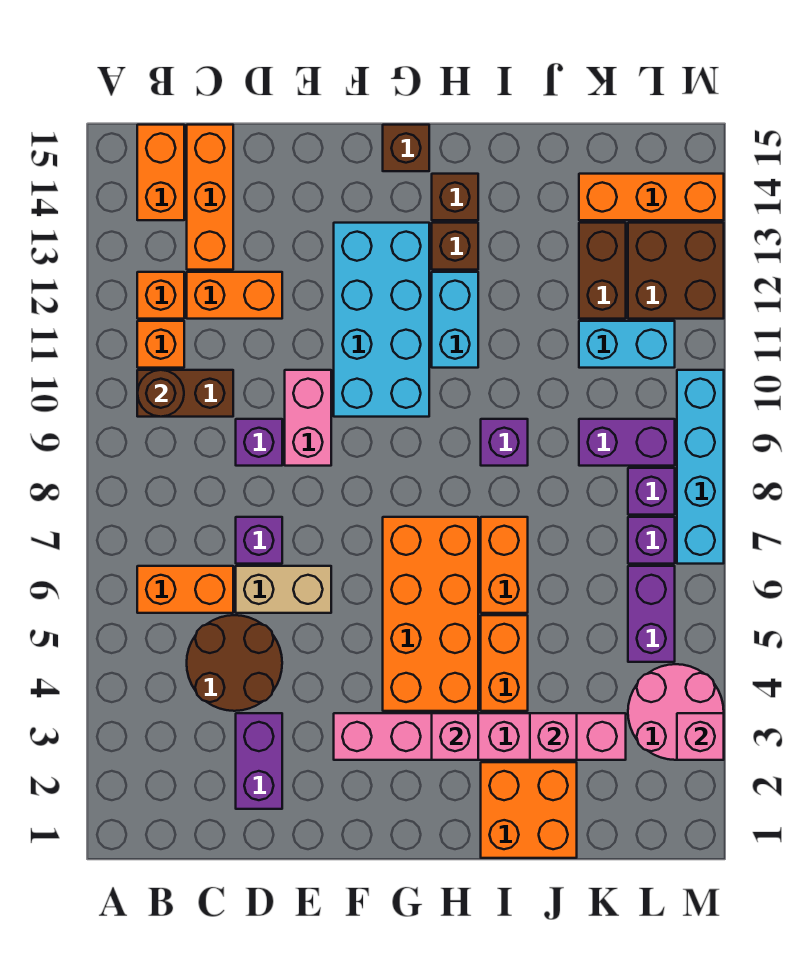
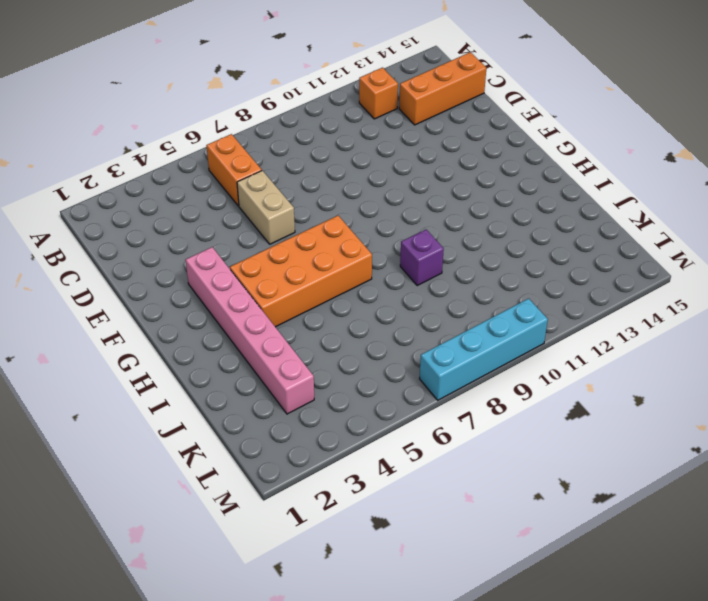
none -> brown 1x2 brick [137,370,233,417]
none -> orange 1x1 brick [137,321,184,368]
none -> orange 1x2 brick [137,125,184,220]
none -> brown 2x2 round brick [187,615,282,711]

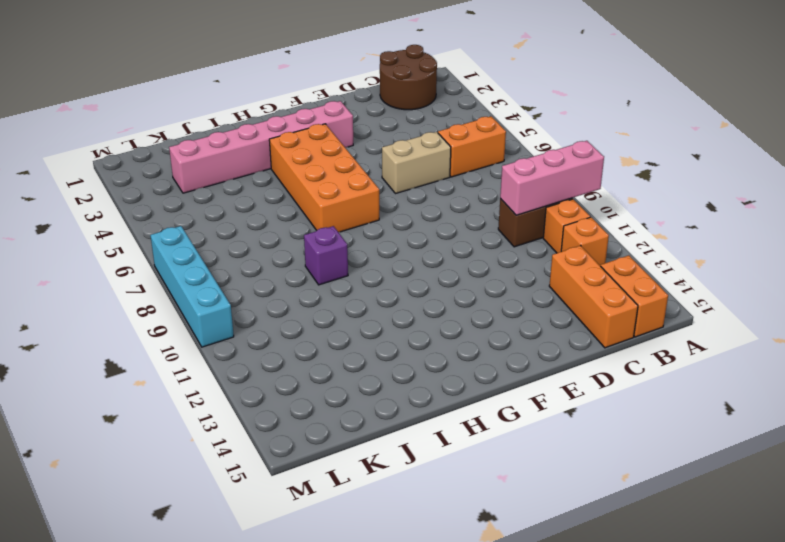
pink 1x3 brick [500,141,604,215] -> brown 1x1 round brick [138,370,184,417]
brown 2x2 round brick [380,45,437,110] -> brown 2x2 round brick moved to [187,615,282,711]
none -> orange 1x2 brick [187,272,282,319]
none -> purple 1x2 brick [236,713,282,809]
none -> purple 1x1 brick [236,517,282,564]
none -> purple 1x1 brick [236,419,282,466]

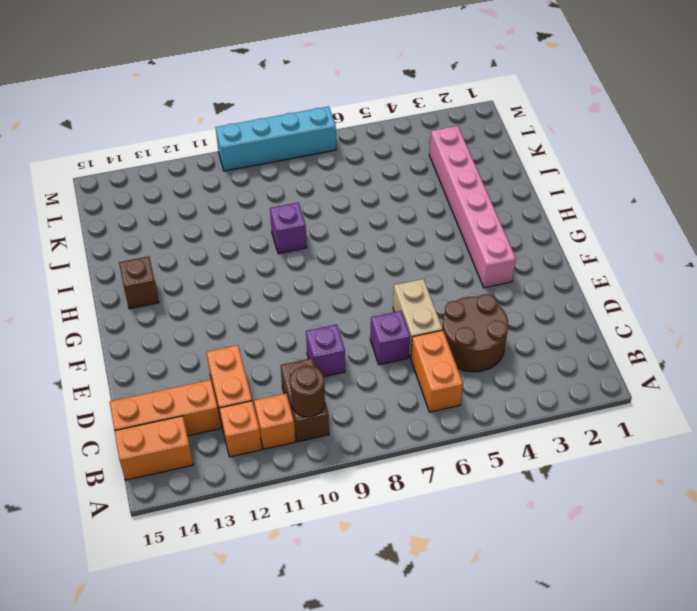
none -> purple 1x2 brick [236,713,282,809]
none -> pink 1x2 brick [285,370,331,466]
none -> cyan 2x4 brick [334,223,429,417]
none -> orange 2x4 brick [383,517,478,711]

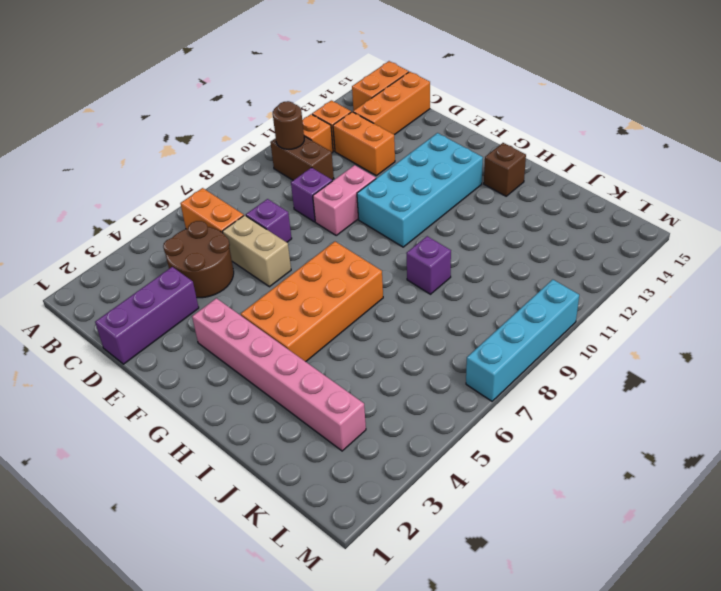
purple 1x3 brick [95,267,199,364] -> purple 1x2 brick [236,713,282,809]
none -> brown 1x1 brick [383,125,429,171]
none -> cyan 1x2 brick [432,272,478,368]
none -> brown 1x1 brick [432,223,478,270]
none -> orange 2x2 brick [481,762,577,858]

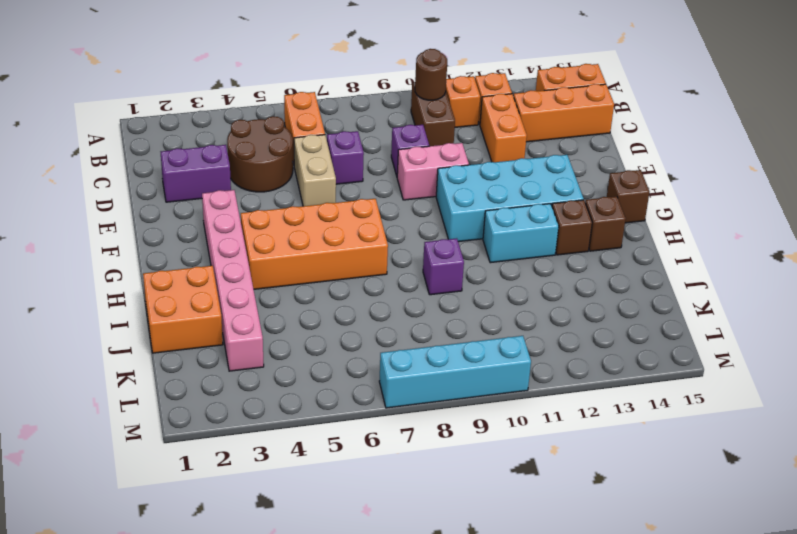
none -> orange 1x2 brick [481,615,528,711]
none -> orange 1x2 brick [481,517,528,613]
none -> purple 1x2 brick [579,419,675,466]
none -> cyan 1x2 brick [579,321,675,368]

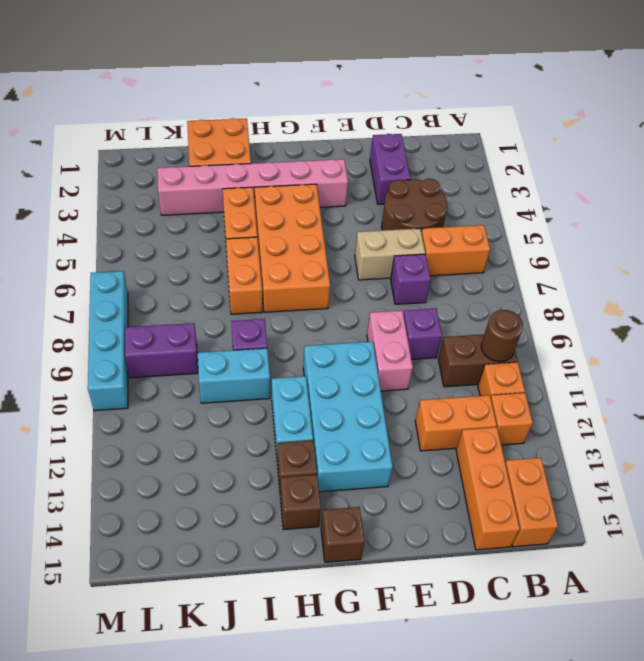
cyan 1x2 brick [198,348,270,403] -> cyan 1x2 brick moved to [579,321,675,368]
none -> brown 1x2 brick [579,223,626,319]
none -> orange 1x3 brick [579,174,724,220]
none -> pink 2x2 round brick [628,664,724,760]
none -> purple 1x2 brick [628,566,675,662]

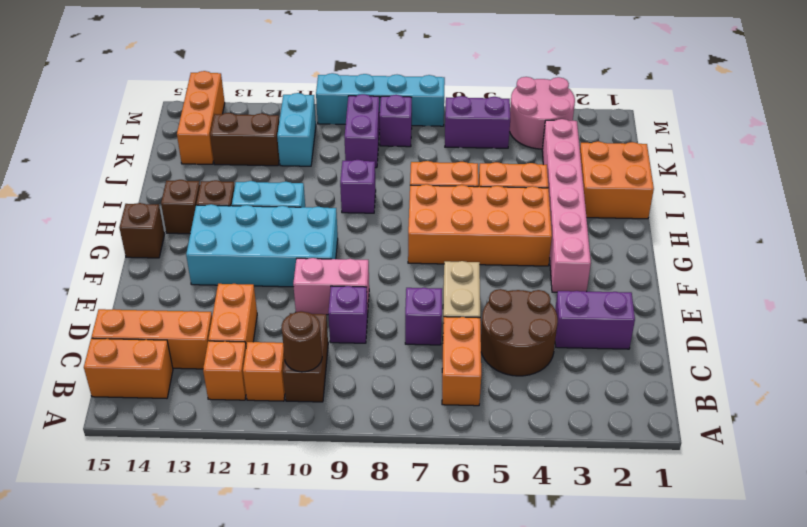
none -> purple 1x1 brick [628,517,675,564]
none -> brown 2x2 brick [628,223,724,319]
none -> pink 1x1 brick [432,713,478,760]
none -> pink 1x1 brick [530,713,577,760]

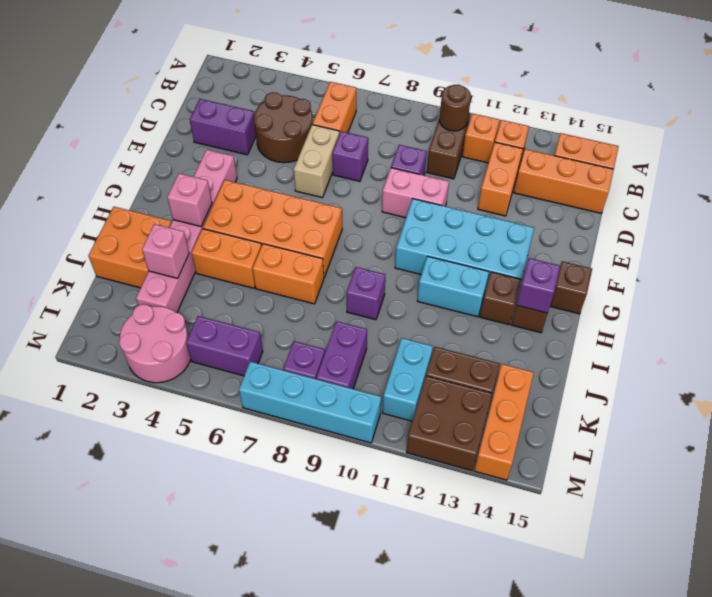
purple 1x1 brick [517,258,560,313] -> purple 1x1 brick moved to [628,517,675,564]
none -> pink 1x1 brick [677,713,724,760]

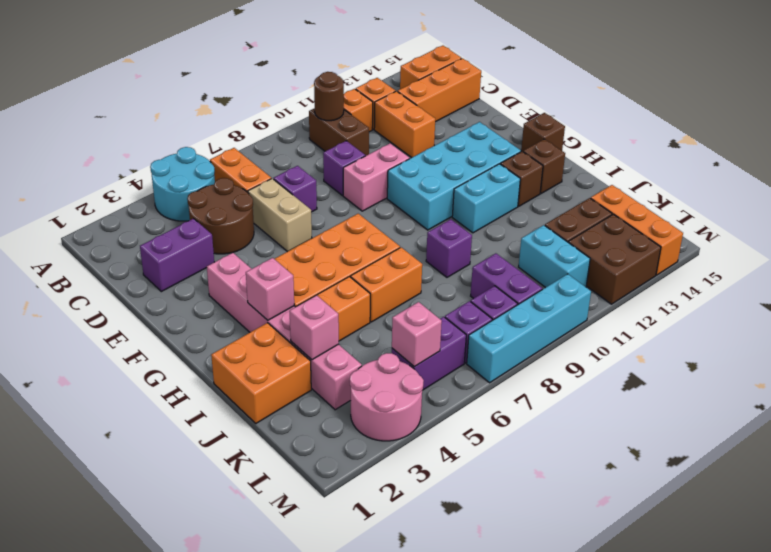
cyan 2x2 round brick [150,147,215,221] -> none
pink 1x1 brick [392,302,442,367] -> pink 1x1 brick moved to [677,713,724,760]

